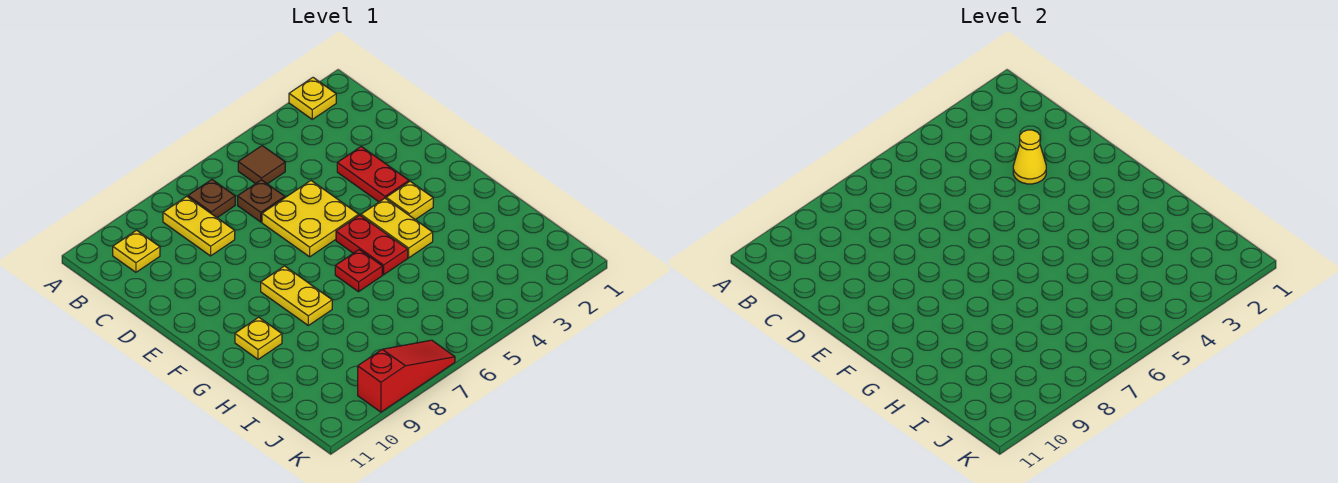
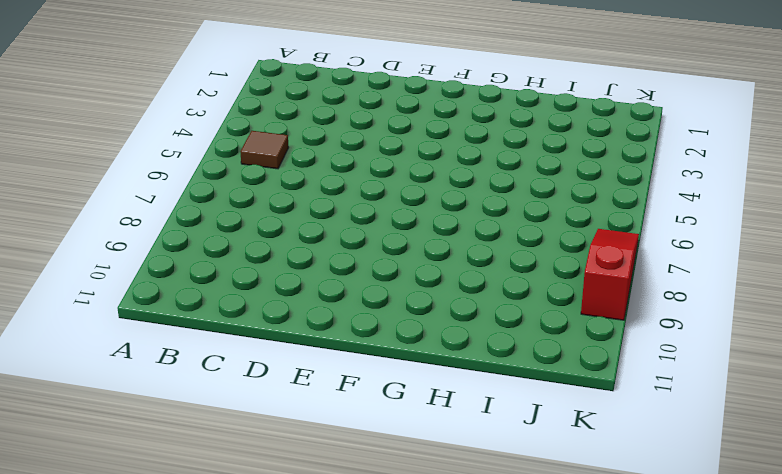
none -> yellow 1x1 plate [289,78,336,119]
none -> brown 1x1 plate [188,180,235,218]
none -> yellow 1x2 plate [163,196,235,256]

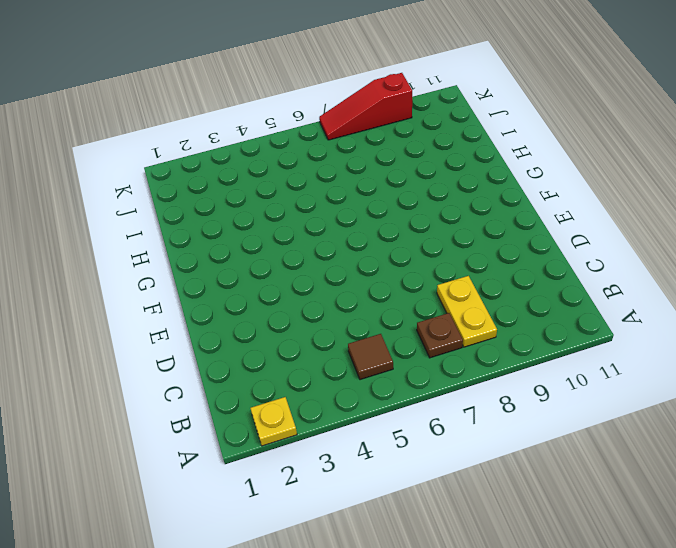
none -> yellow 1x1 plate [113,230,160,272]
none -> brown 1x1 plate [238,180,285,222]
none -> red 1x2 plate [337,147,409,202]

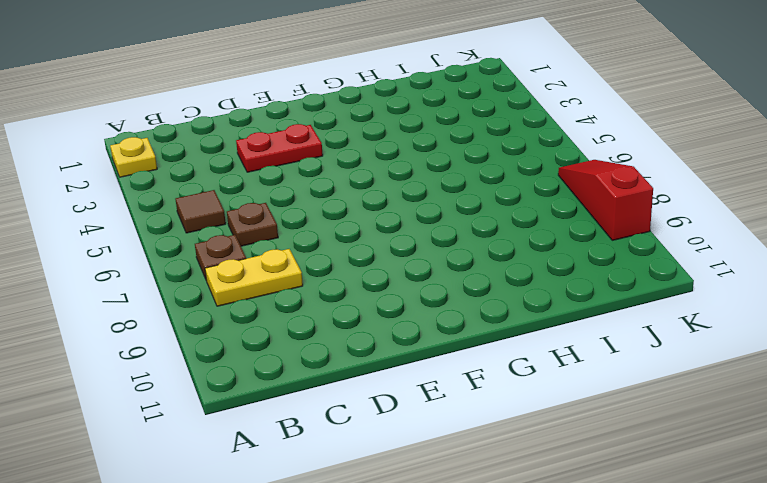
none -> yellow 1x1 plate [113,230,160,272]
none -> yellow 2x2 plate [262,181,359,257]
none -> yellow 1x1 plate [386,181,433,220]

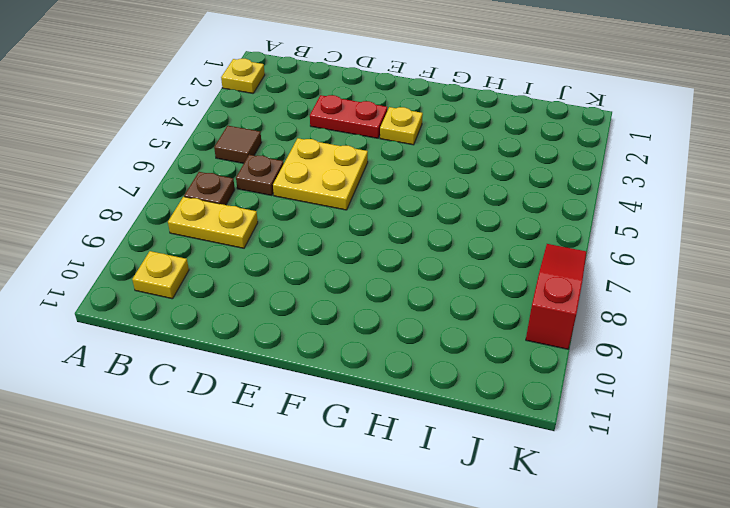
none -> yellow 1x2 plate [361,198,433,258]
none -> red 1x2 plate [336,215,408,275]
none -> yellow 1x2 plate [261,266,332,325]

